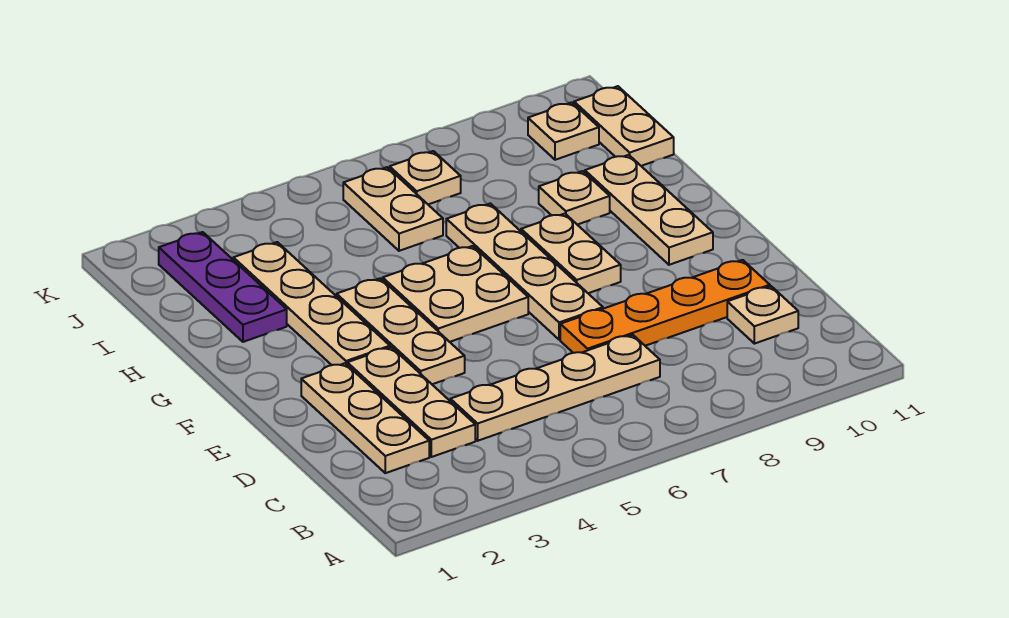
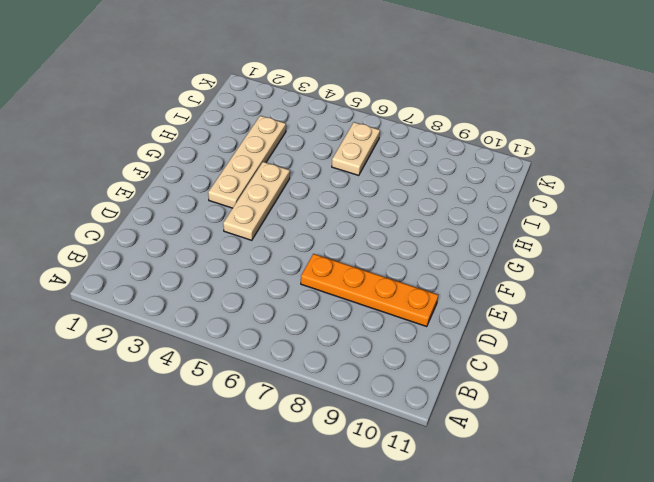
none -> tan 1x3 plate [301,363,429,473]
none -> tan 1x3 plate [347,347,475,457]
none -> tan 1x4 plate [450,335,660,441]

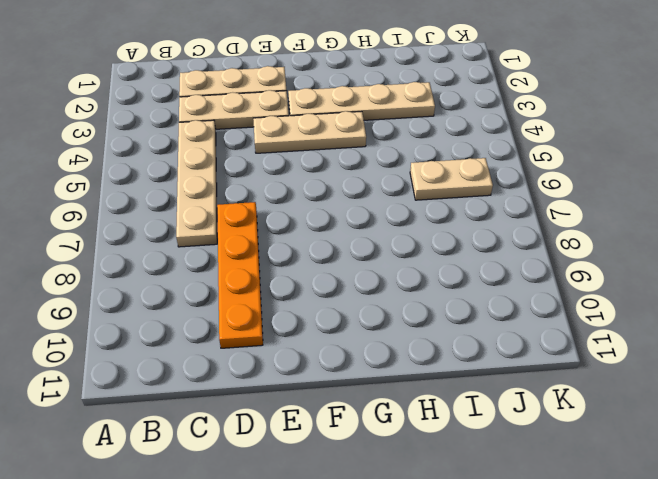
none -> tan 1x1 plate [727,286,798,344]
none -> tan 1x4 plate [446,203,603,340]
none -> tan 2x2 plate [383,246,528,342]

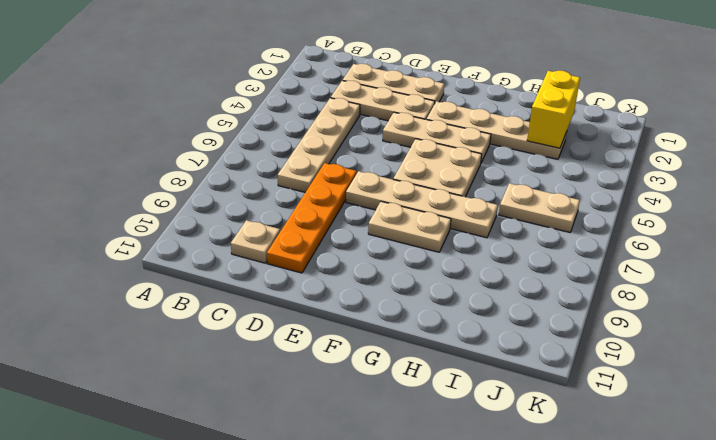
yellow 1x2 brick [527,71,580,148] -> none
none -> tan 1x3 plate [585,155,713,265]
none -> purple 1x3 plate [159,232,287,342]
none -> tan 1x1 plate [539,171,610,225]

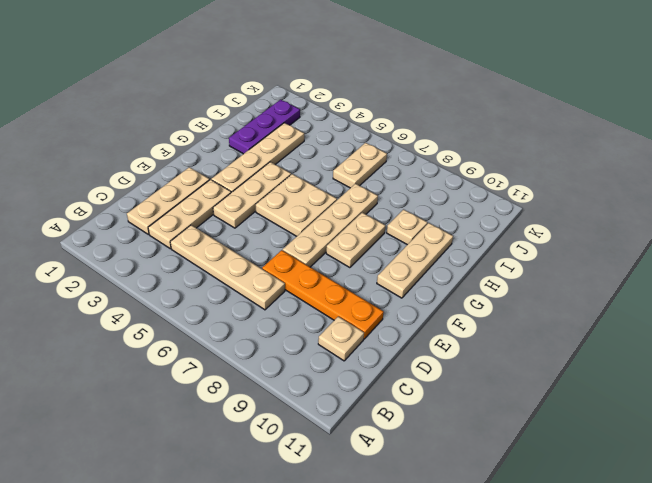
none -> tan 1x2 plate [574,86,674,166]
none -> tan 1x1 plate [390,151,461,204]
none -> tan 1x1 plate [528,102,599,160]

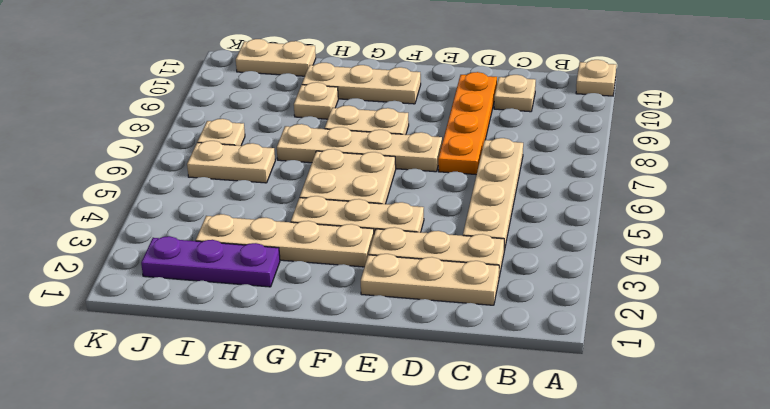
tan 1x1 plate [576,60,616,96] -> tan 1x1 plate moved to [528,102,599,160]

